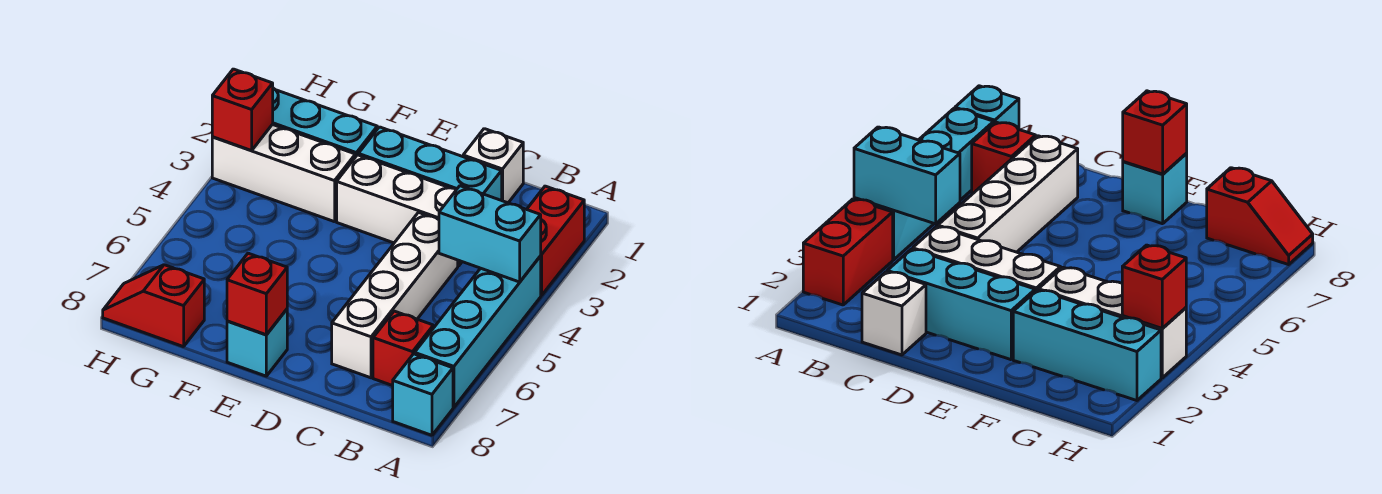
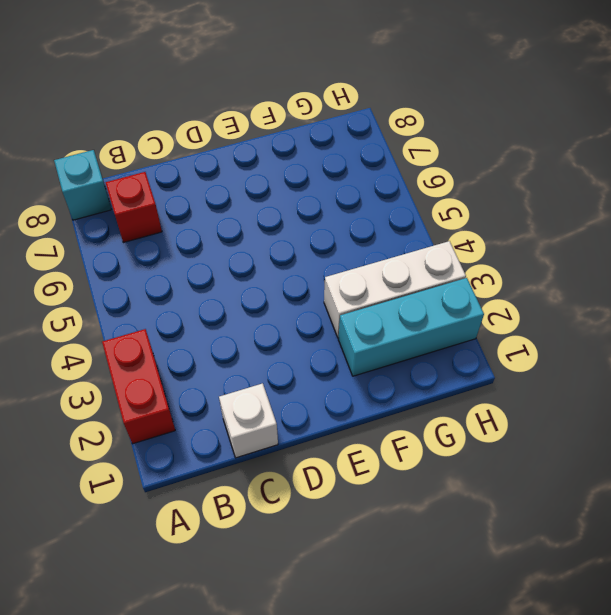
none -> cyan 1x4 brick [415,256,541,407]
none -> cyan 1x3 brick [358,127,502,200]
none -> white 1x3 brick [337,155,462,266]

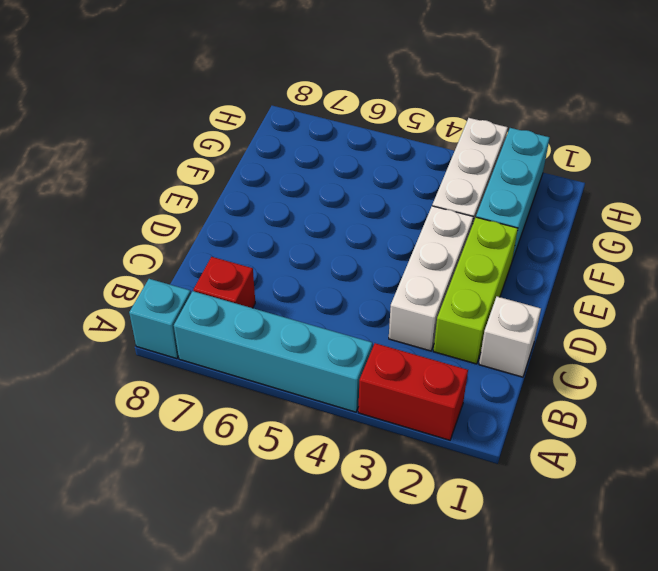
lime 1x3 brick [433,217,518,364] -> cyan 1x3 brick [358,127,502,200]
none -> white 1x4 brick [332,213,458,378]
none -> cyan 1x1 brick [227,309,287,376]
none -> red 1x2 slope [103,265,204,347]

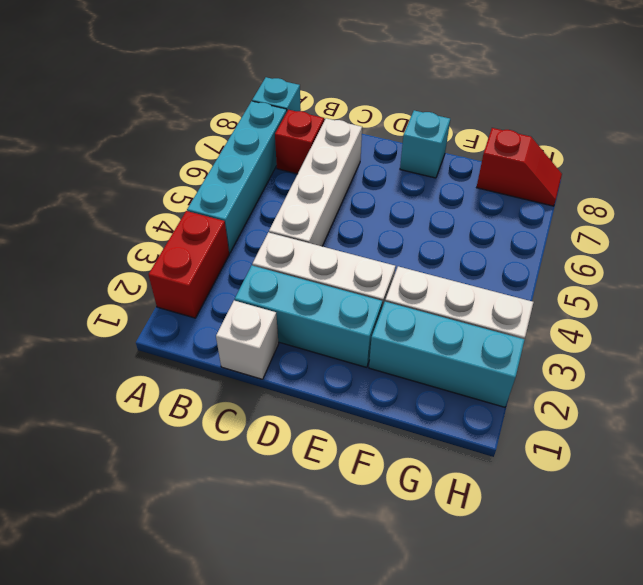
none -> cyan 1x2 brick [439,186,541,282]
none -> red 1x1 brick [227,253,287,335]
none -> red 1x1 brick [212,69,273,151]

